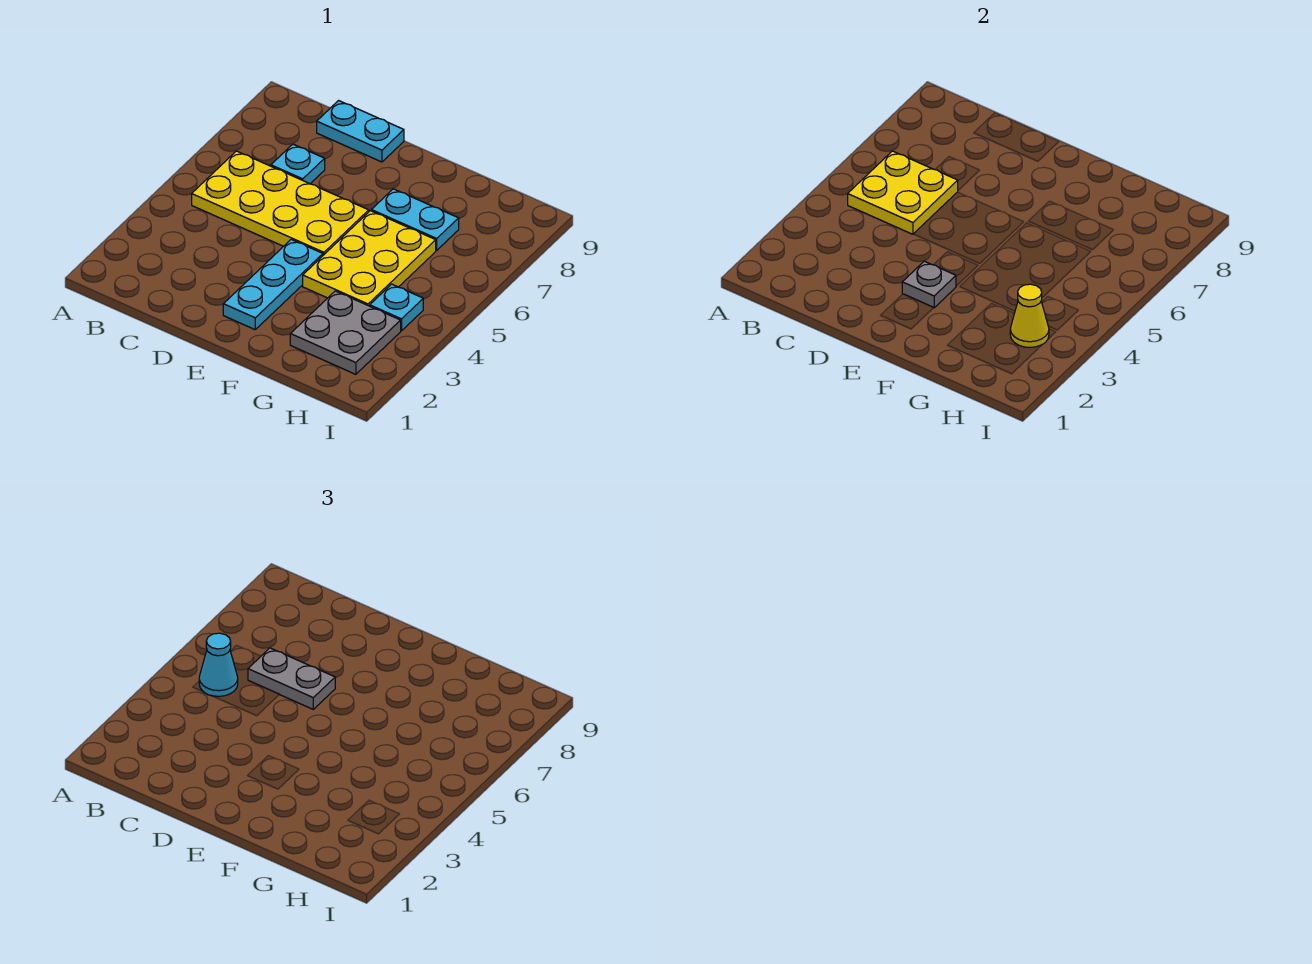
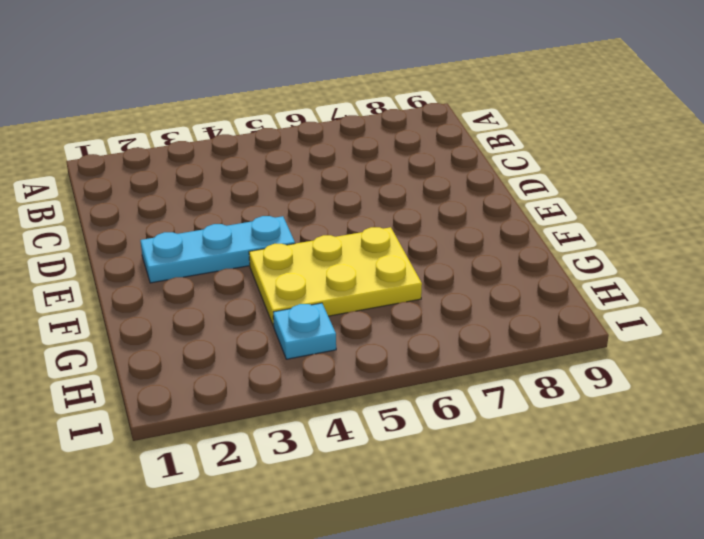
none -> yellow 2x4 plate [192,151,369,255]
none -> cyan 1x1 plate [271,144,325,184]
none -> cyan 1x2 plate [317,101,404,162]

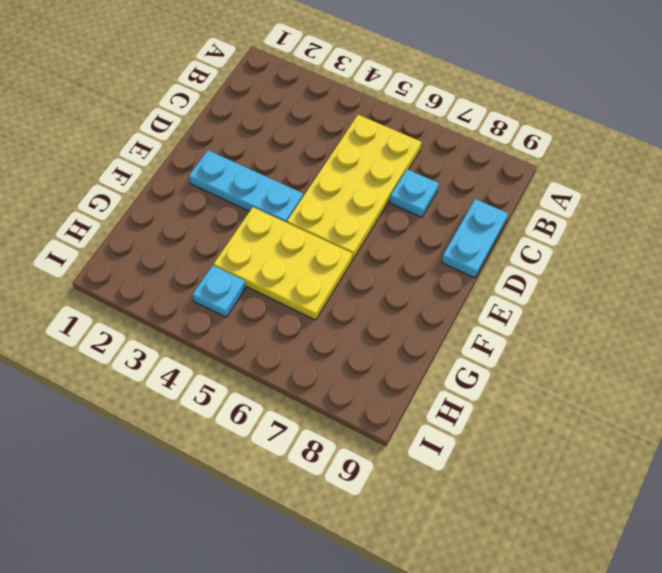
none -> cyan 1x2 plate [371,189,459,250]
none -> grey 2x2 plate [290,291,401,374]
none -> yellow 2x2 plate [848,151,958,234]

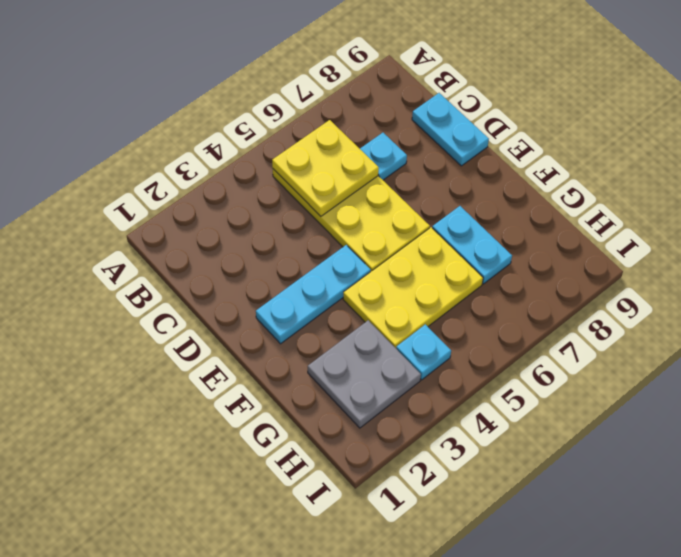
none -> grey 1x1 plate [902,261,956,308]
none -> yellow 1x1 cone [1010,284,1049,348]
none -> cyan 1x1 cone [199,633,238,696]

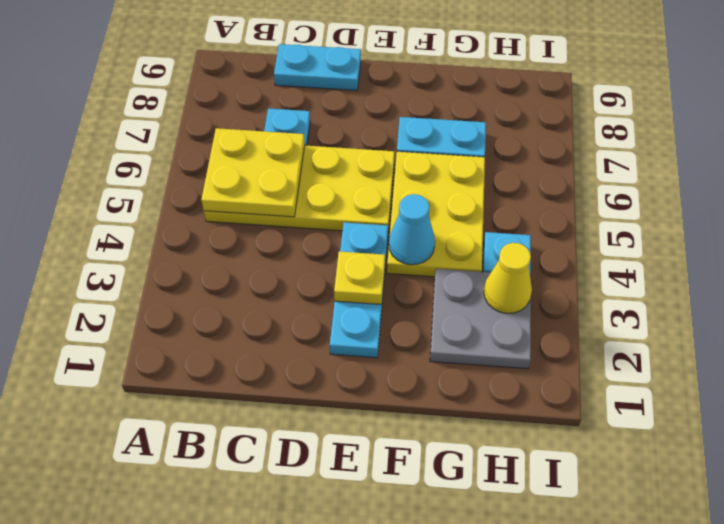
yellow 1x1 plate [334,251,385,305] -> grey 1x1 plate [902,261,956,308]
cyan 1x1 cone [389,194,435,265] -> cyan 1x1 cone moved to [199,633,238,696]
none -> grey 1x2 plate [248,648,335,709]

